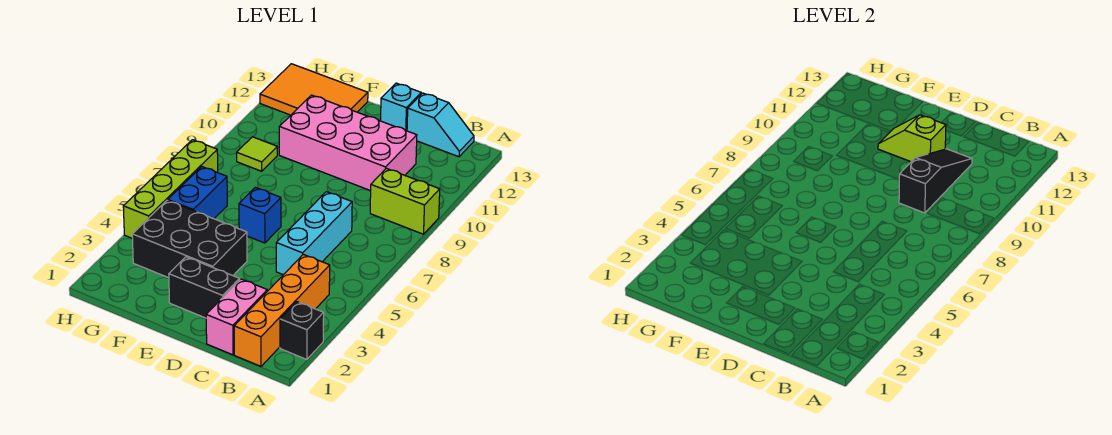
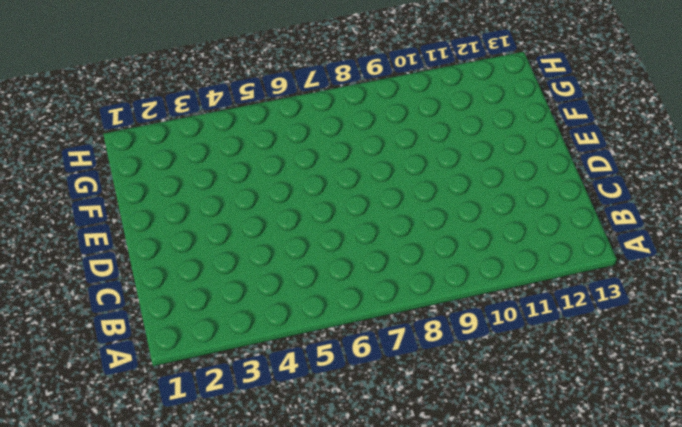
none -> black 1x1 brick [280,302,324,359]
none -> lime 1x2 brick [370,168,440,234]
none -> orange 1x4 brick [234,254,330,366]

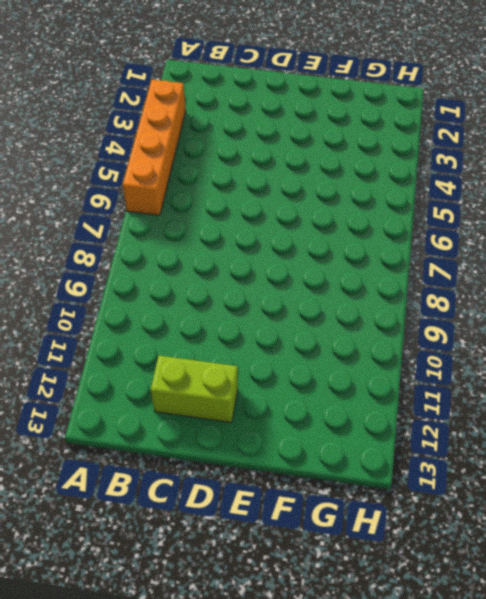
orange 1x4 brick [123,80,186,215] -> orange 1x4 brick moved to [234,254,330,366]
lime 1x2 brick [151,356,238,423] -> lime 1x2 brick moved to [370,168,440,234]
none -> black 1x1 brick [280,302,324,359]
none -> cyan 1x2 slope [407,93,474,157]
none -> pink 1x2 brick [206,279,267,355]

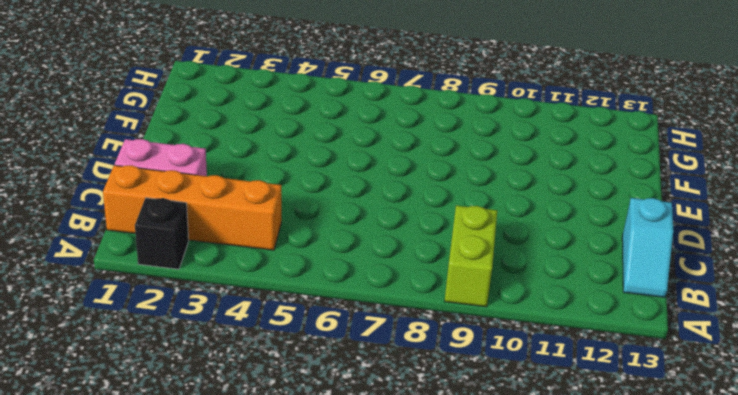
none -> cyan 1x3 brick [276,192,352,275]
none -> pink 2x4 brick [279,95,417,191]
none -> black 1x2 brick [169,257,240,318]

